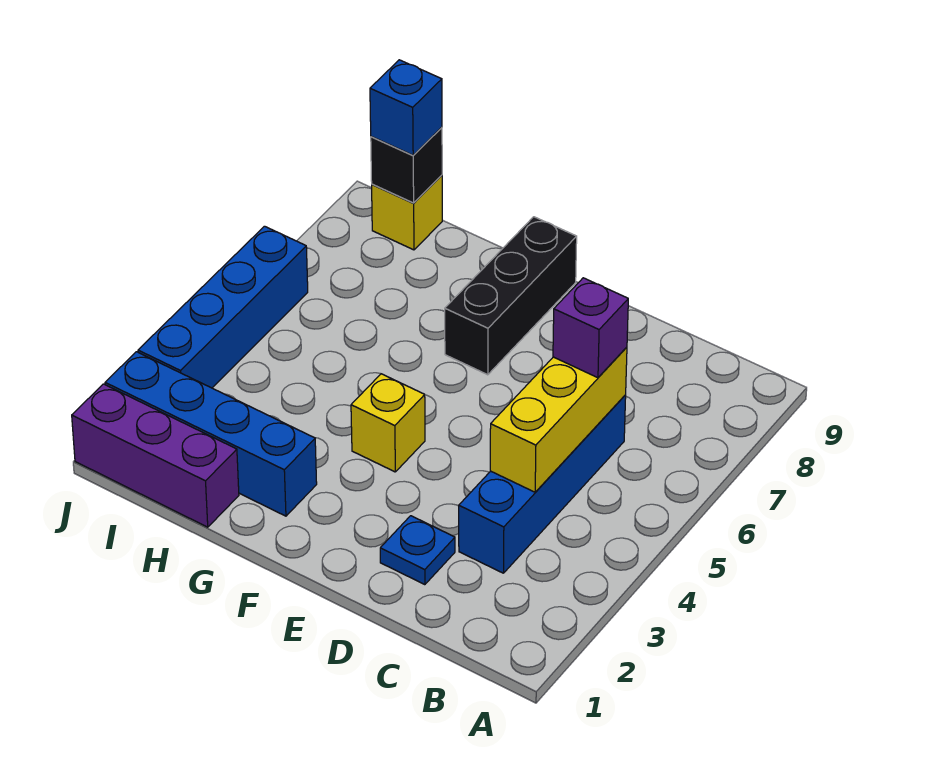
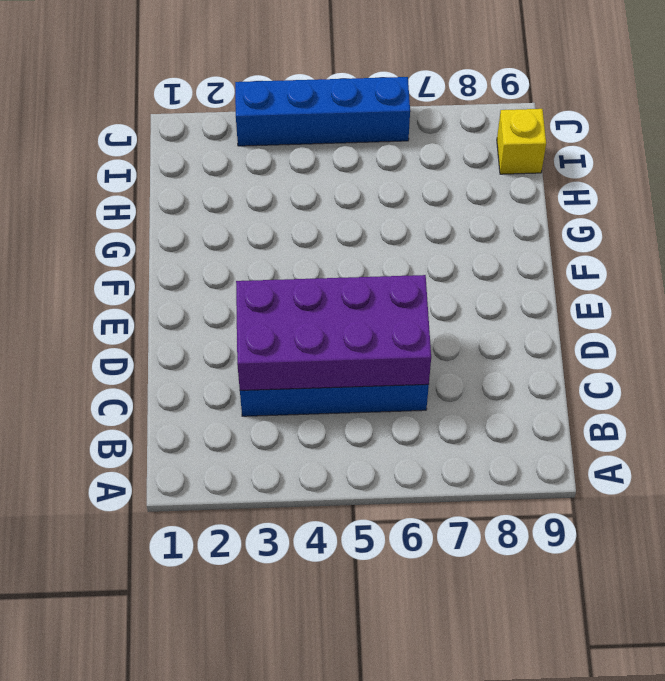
purple 2x4 brick [236,275,431,390] -> yellow 1x3 brick [490,347,627,492]
none -> blue 1x1 plate [380,516,455,585]
none -> yellow 1x1 brick [351,374,425,472]
none -> black 1x3 brick [445,217,577,375]

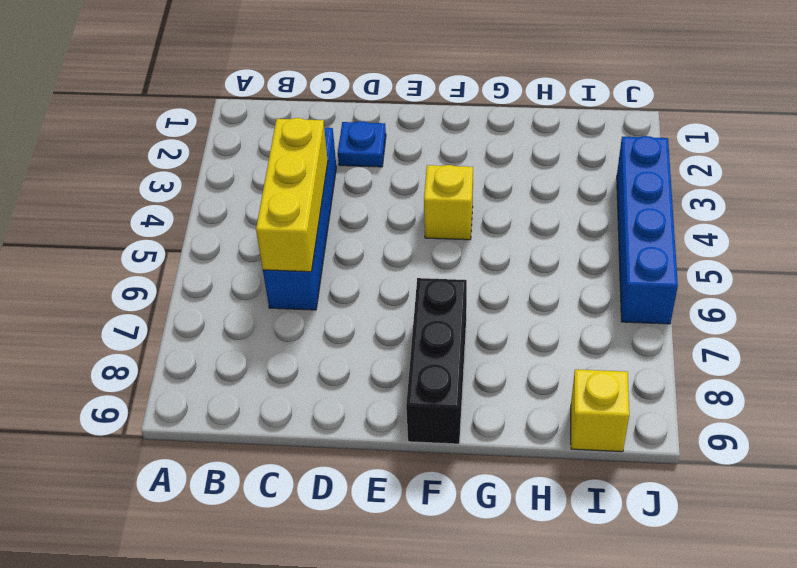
none -> blue 1x4 brick [105,352,317,516]
none -> purple 1x3 brick [72,384,239,527]
none -> black 1x1 brick [371,127,442,203]

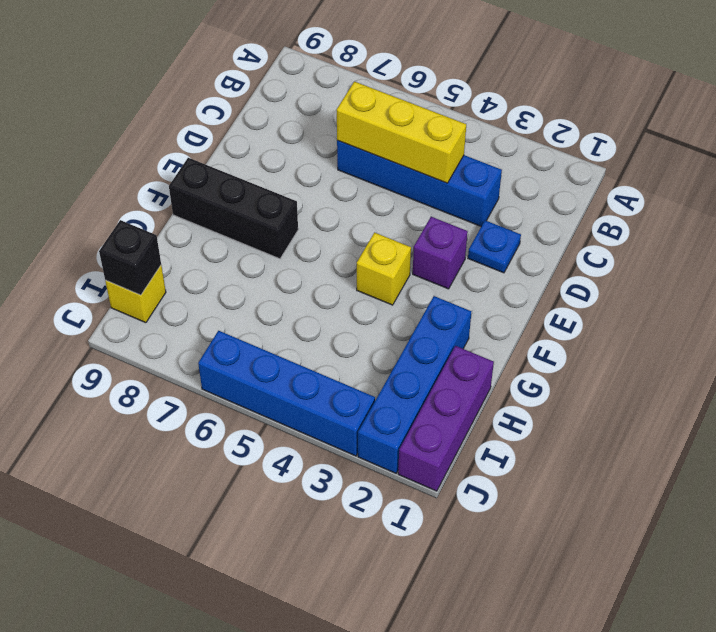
purple 1x1 brick [413,217,468,289] -> purple 1x1 brick moved to [553,278,628,378]
none -> blue 1x1 brick [370,60,442,155]

